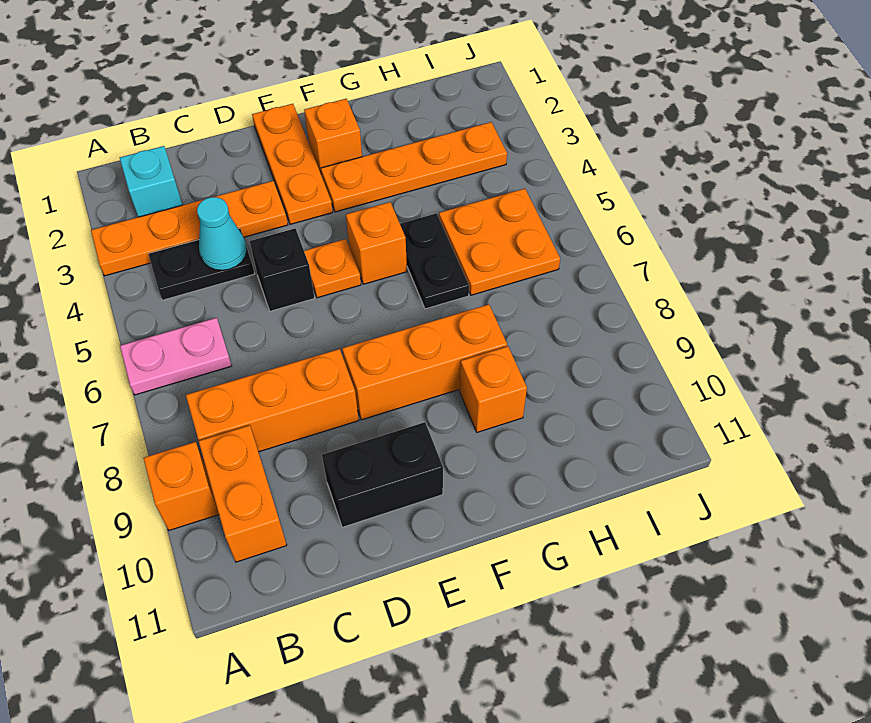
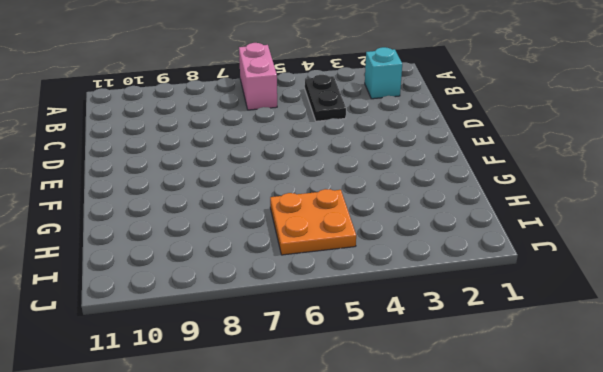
pink 1x2 brick [239,43,277,110] -> pink 1x2 plate [120,318,232,395]
none -> orange 1x4 plate [91,181,288,276]
none -> orange 1x1 brick [144,442,219,530]
none -> orange 1x3 brick [186,349,359,452]

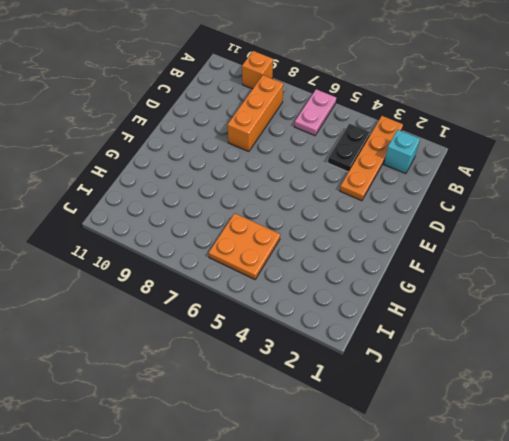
none -> orange 1x2 brick [199,425,287,562]
none -> black 1x1 brick [250,228,314,311]
none -> black 1x2 brick [322,422,443,527]

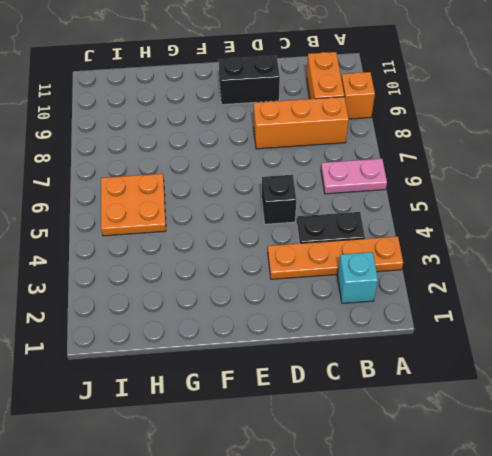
none -> orange 1x3 plate [252,104,333,224]
none -> orange 1x1 plate [304,239,361,298]
none -> orange 1x3 brick [342,304,507,420]

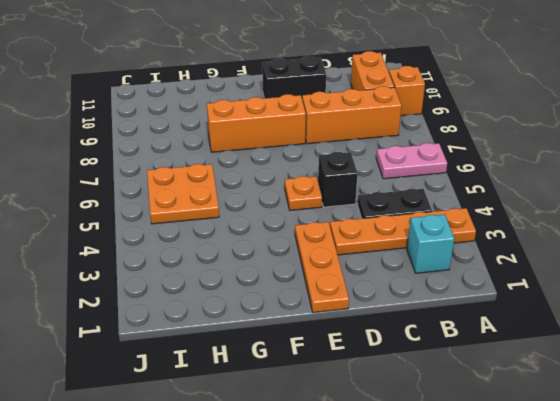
none -> orange 1x1 brick [304,99,362,176]
none -> orange 1x4 plate [321,122,507,212]
none -> orange 1x1 brick [346,202,407,284]

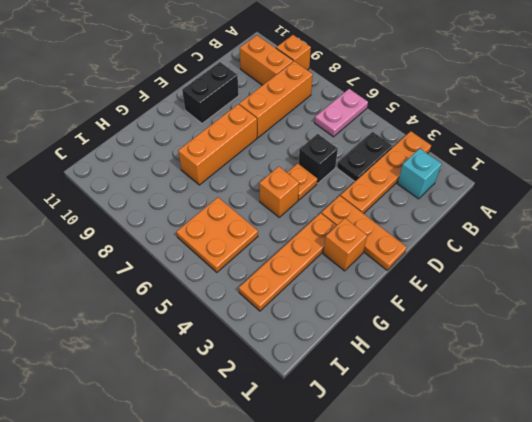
none -> black 1x2 plate [400,213,469,309]
none -> orange 1x1 brick [460,346,527,432]
none -> cyan 1x1 cone [197,197,247,270]

